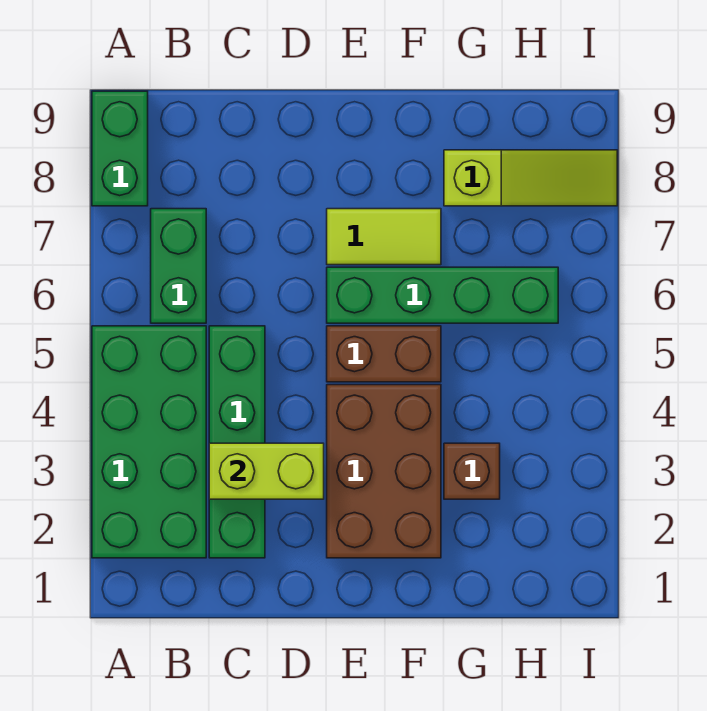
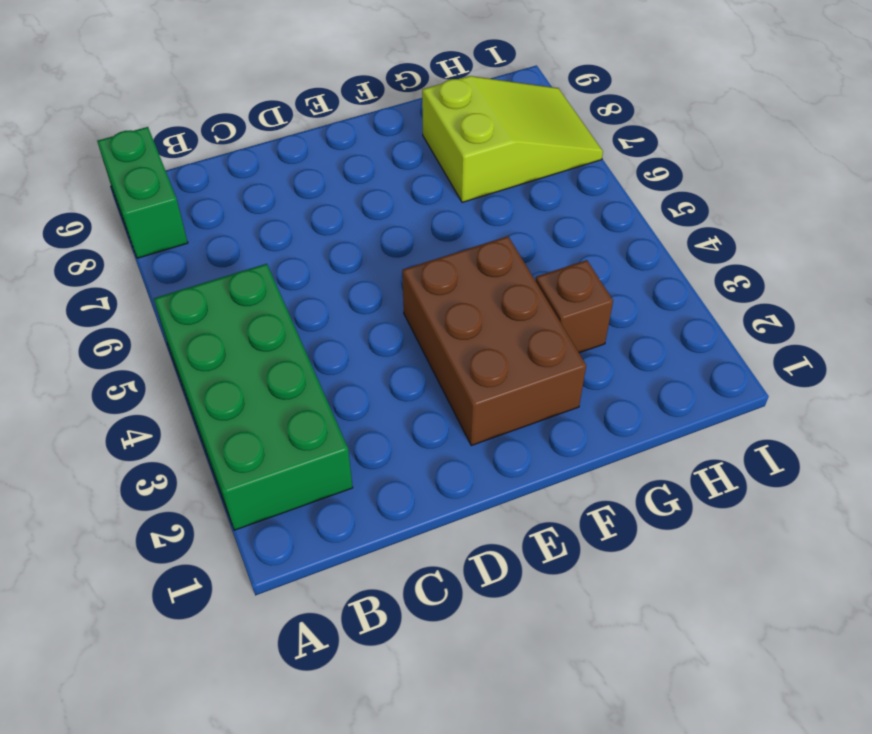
lime 2x3 slope [422,76,603,202] -> lime 1x3 slope [444,150,617,206]
none -> green 1x2 brick [151,209,206,323]
none -> green 1x4 brick [209,326,265,558]

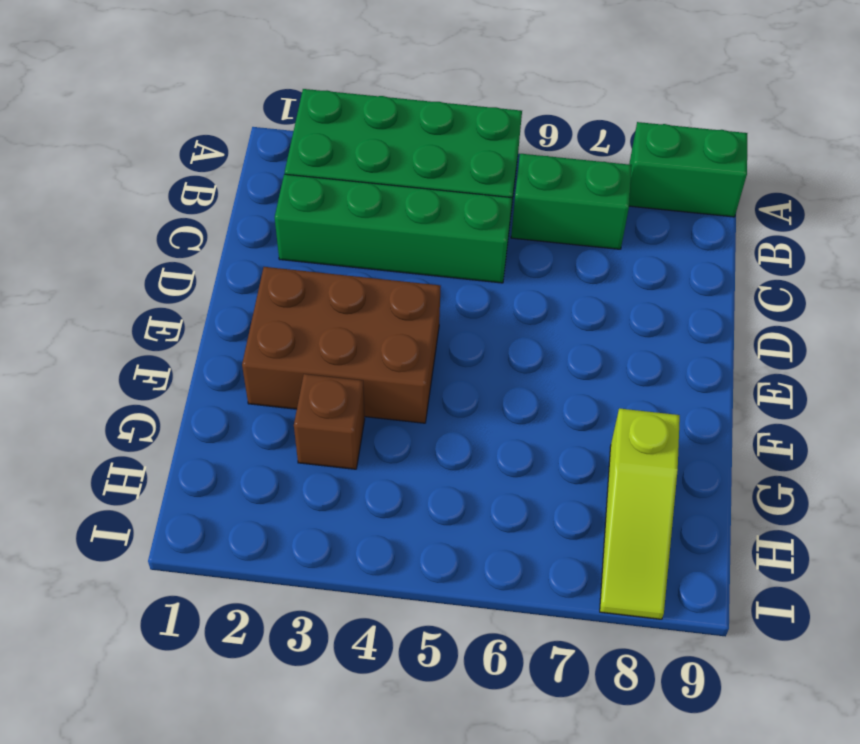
none -> brown 1x2 brick [327,326,441,382]
none -> green 1x4 brick [327,267,558,323]

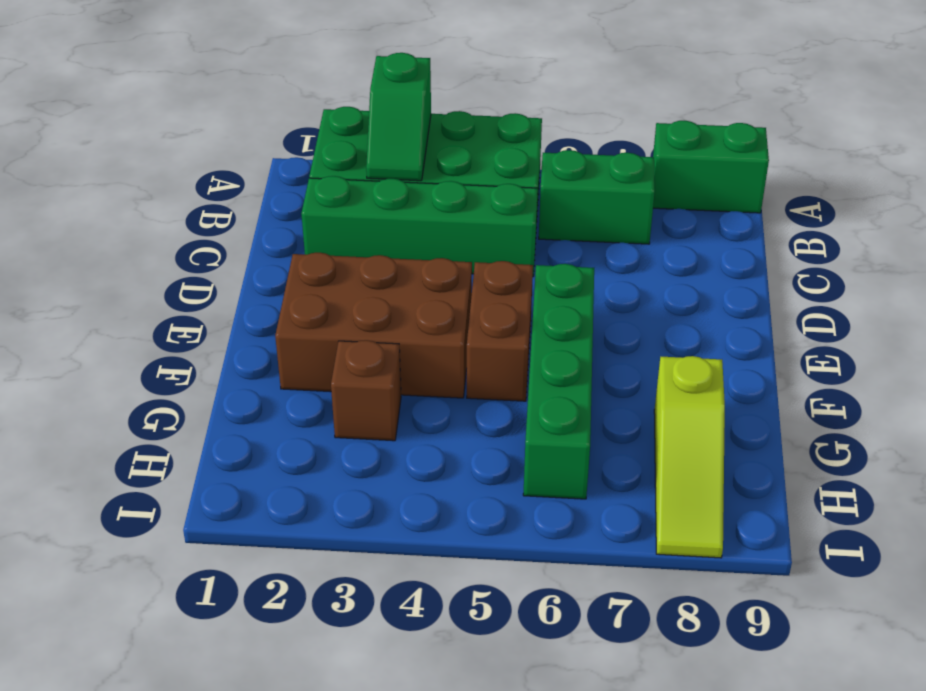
green 1x2 slope [366,53,431,181] -> none
none -> lime 1x2 tile [327,209,441,265]
none -> lime 1x2 brick [209,443,324,499]

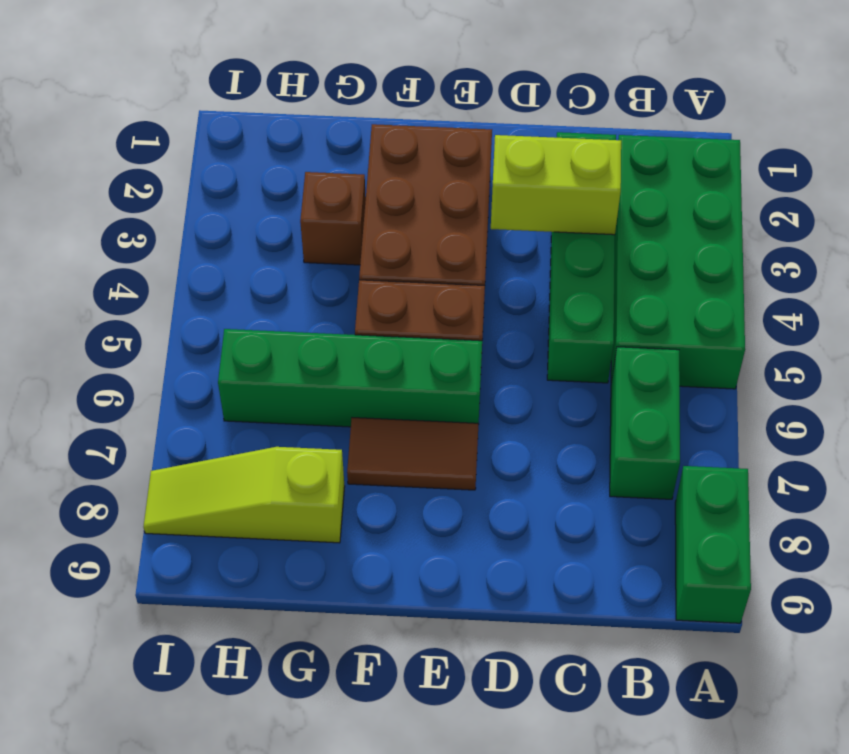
brown 1x2 tile [347,418,479,490] -> lime 1x2 tile [327,209,441,265]

